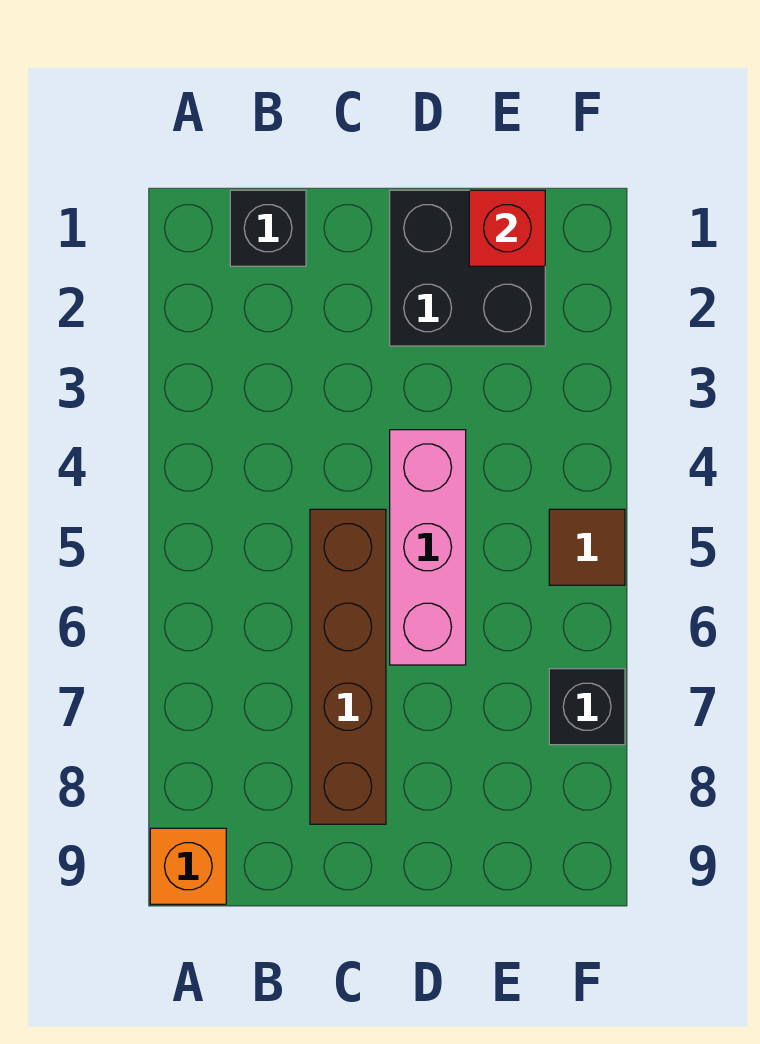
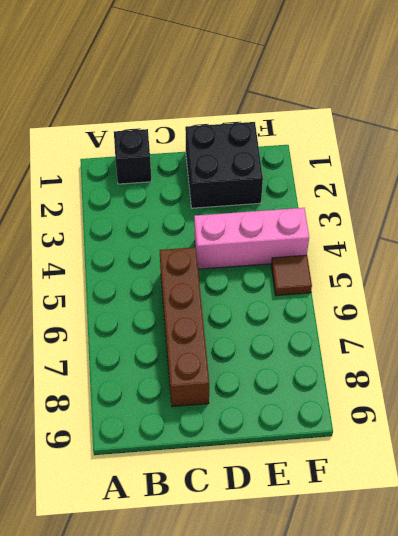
pink 1x3 brick [194,208,309,269] -> pink 1x3 brick turned to [390,430,466,665]
none -> orange 1x1 brick [150,828,226,904]
none -> black 1x1 brick [549,669,625,745]

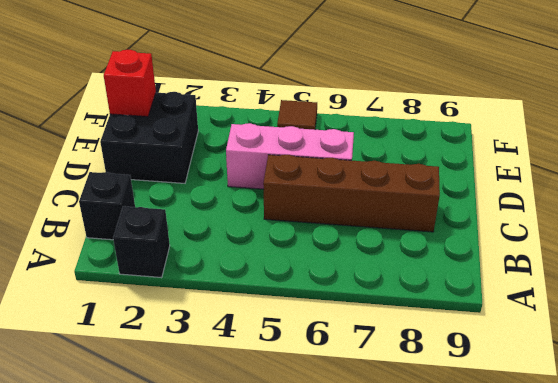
black 1x1 brick [113,206,170,278] -> black 1x1 brick moved to [549,669,625,745]
none -> orange 1x1 brick [150,828,226,904]

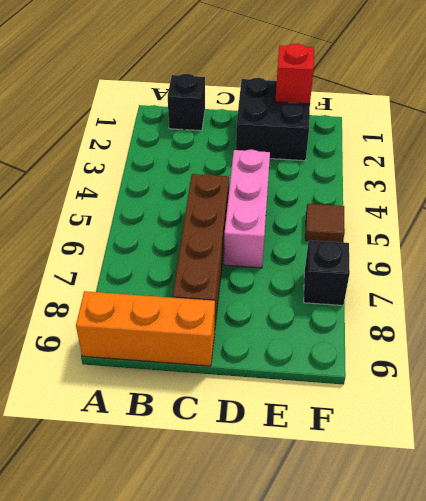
orange 1x3 brick [76,291,215,366] -> orange 1x1 brick [150,828,226,904]

